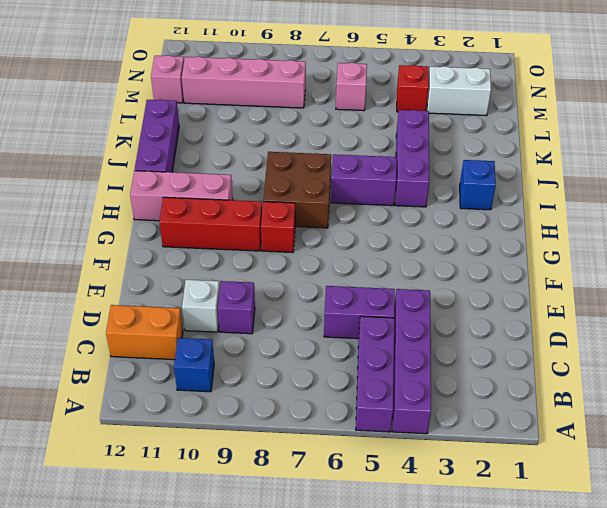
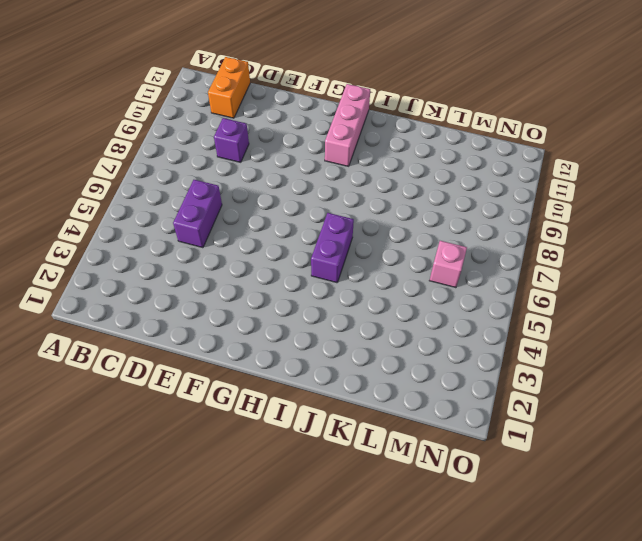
none -> purple 1x4 brick [392,289,431,434]
none -> purple 1x3 brick [356,316,394,432]
none -> blue 1x1 brick [174,338,214,392]

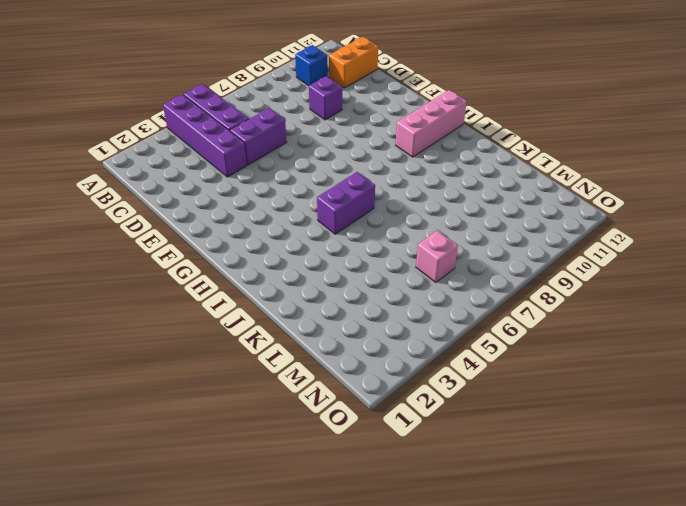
none -> white 1x1 brick [182,280,220,332]
none -> red 1x1 brick [261,202,295,253]
none -> red 1x3 brick [159,197,262,251]

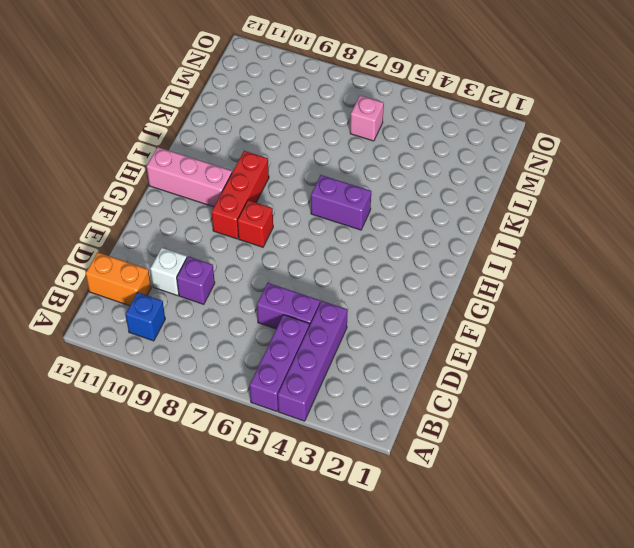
red 1x3 brick [212,151,269,239] -> red 1x3 brick turned to [159,197,262,251]
none -> brown 2x2 brick [263,152,331,228]
none -> blue 1x1 brick [460,160,496,210]
none -> purple 1x3 brick [395,110,429,207]

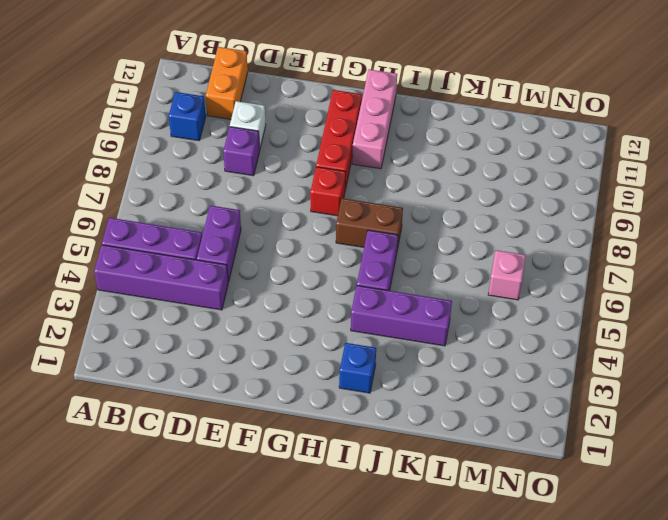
brown 1x2 brick [336,198,403,250] -> brown 2x2 brick [263,152,331,228]
none -> purple 1x3 brick [135,100,179,172]
none -> white 1x2 brick [427,66,491,116]
none -> red 1x1 brick [397,65,429,112]

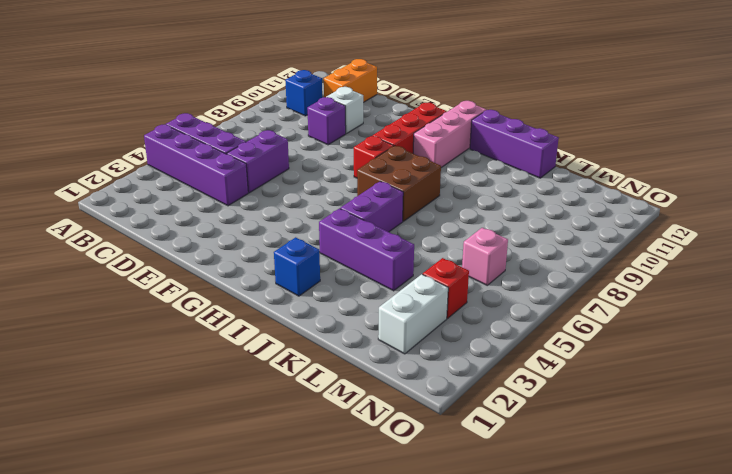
none -> pink 1x4 brick [182,56,306,108]
none -> pink 1x1 brick [151,55,184,103]

